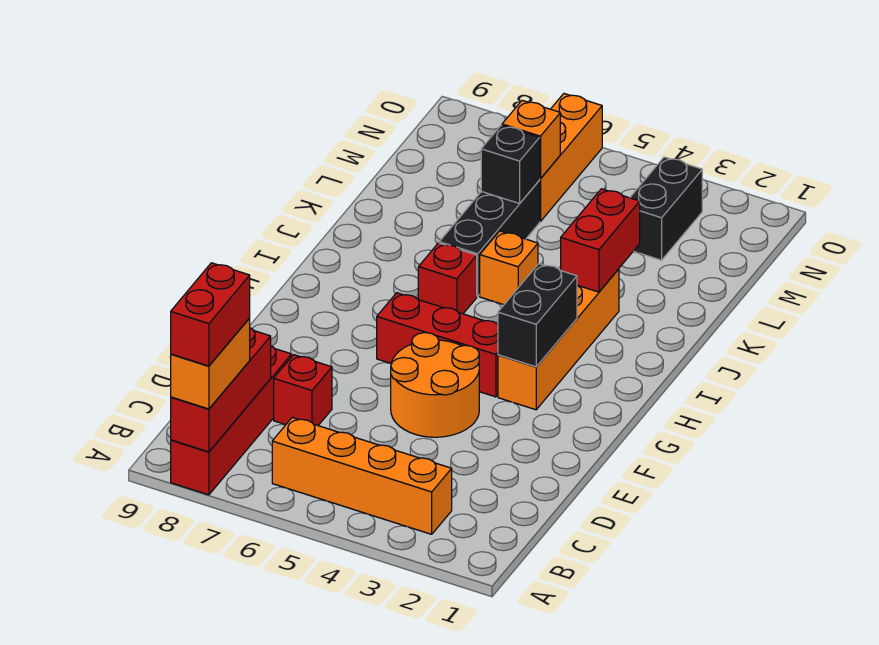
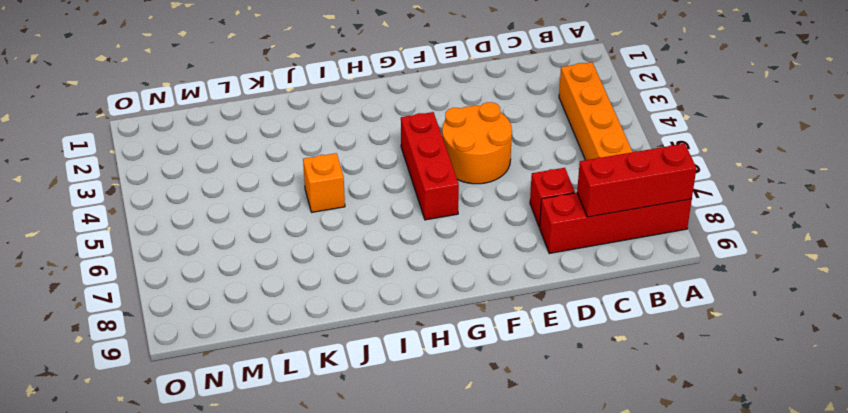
none -> orange 1x4 brick [498,269,619,410]
none -> red 1x1 brick [418,243,477,314]
none -> black 1x3 brick [439,181,540,296]

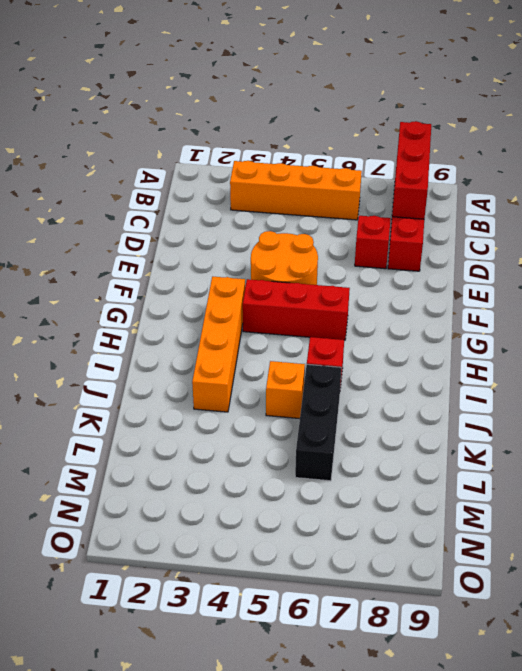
none -> black 1x2 brick [630,157,702,260]
none -> orange 1x3 brick [539,94,602,222]
none -> black 1x2 brick [498,264,577,367]

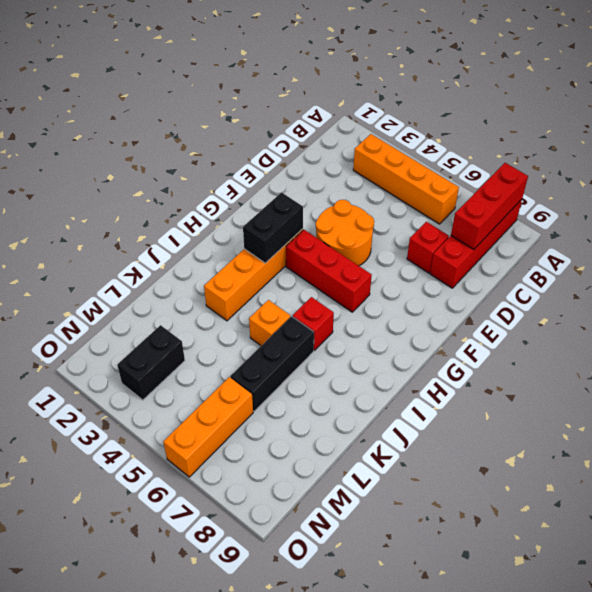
none -> red 1x2 brick [561,189,640,292]
none -> black 1x1 brick [481,125,540,204]
none -> orange 1x1 brick [502,100,560,179]

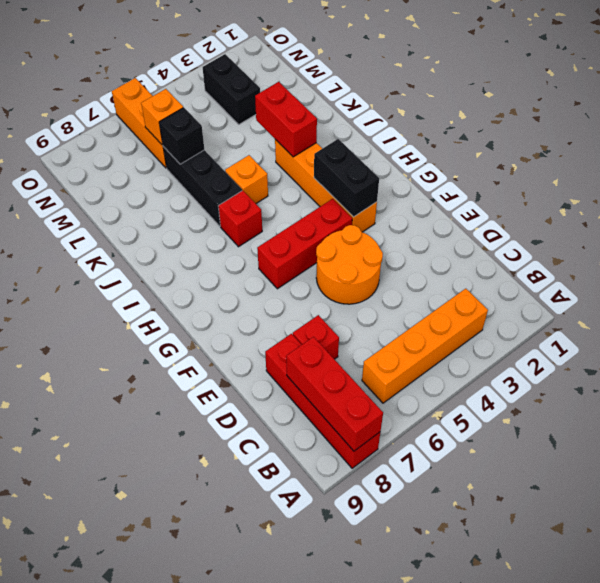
none -> orange 1x2 brick [171,318,250,409]
none -> red 1x2 brick [171,263,250,366]

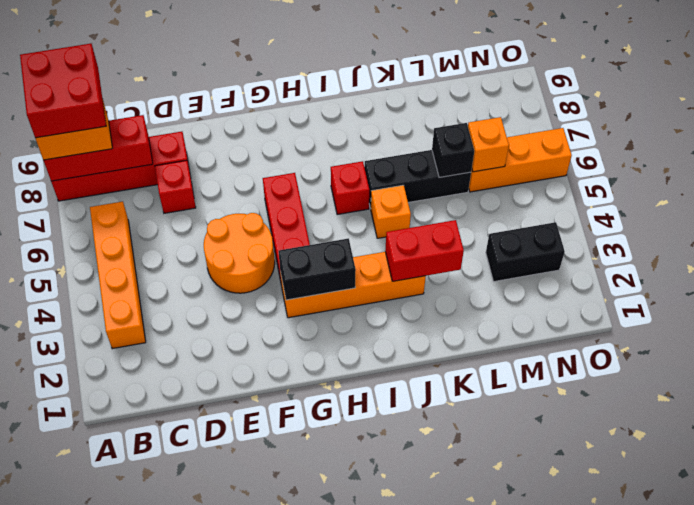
red 2x2 brick [20,44,106,138] -> red 1x2 brick [171,263,250,366]

